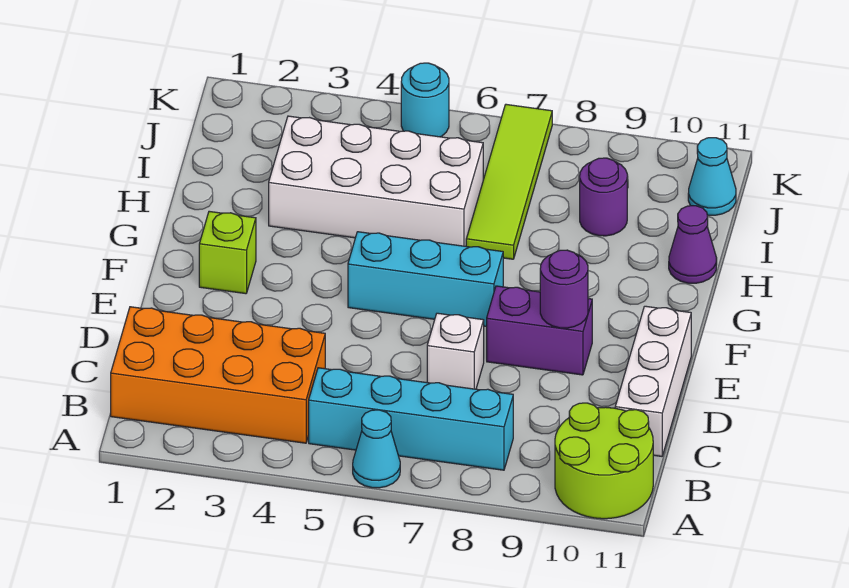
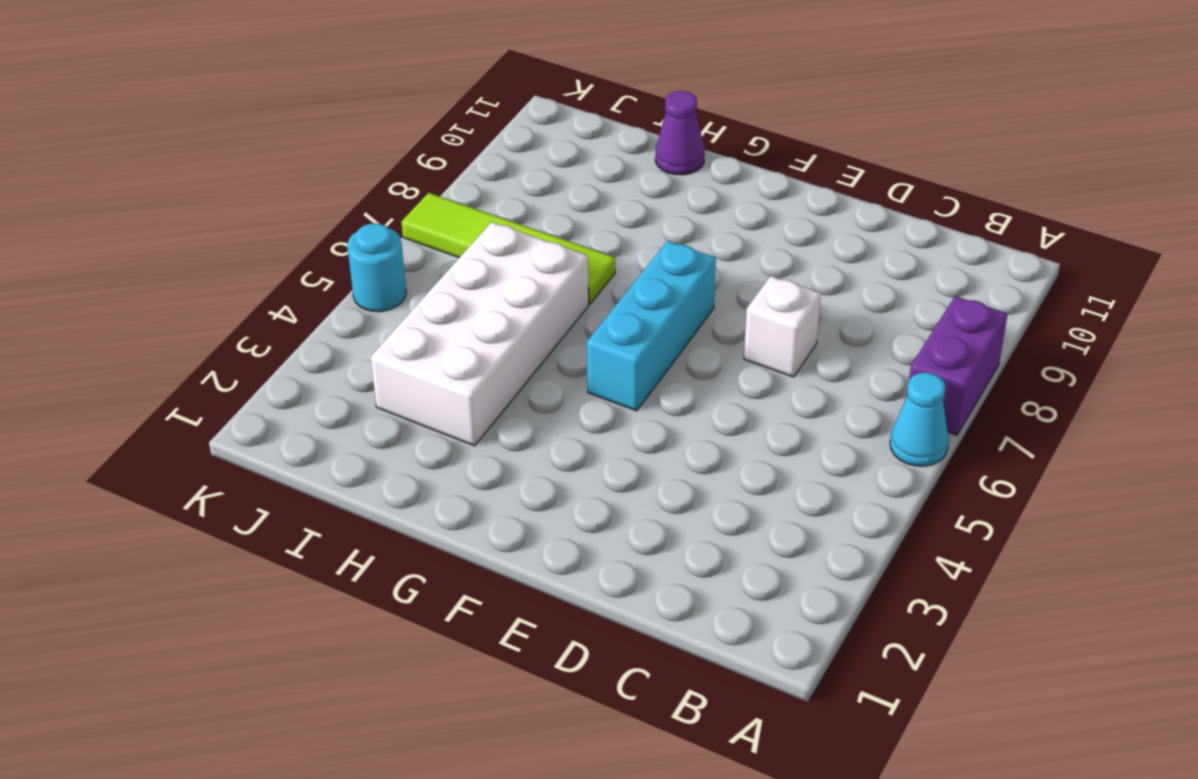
purple 1x2 brick [909,296,1008,435] -> purple 1x2 brick moved to [487,286,592,375]
none -> lime 2x2 round brick [555,403,653,519]
none -> orange 2x4 brick [111,307,325,443]
none -> cyan 1x4 brick [309,368,513,470]

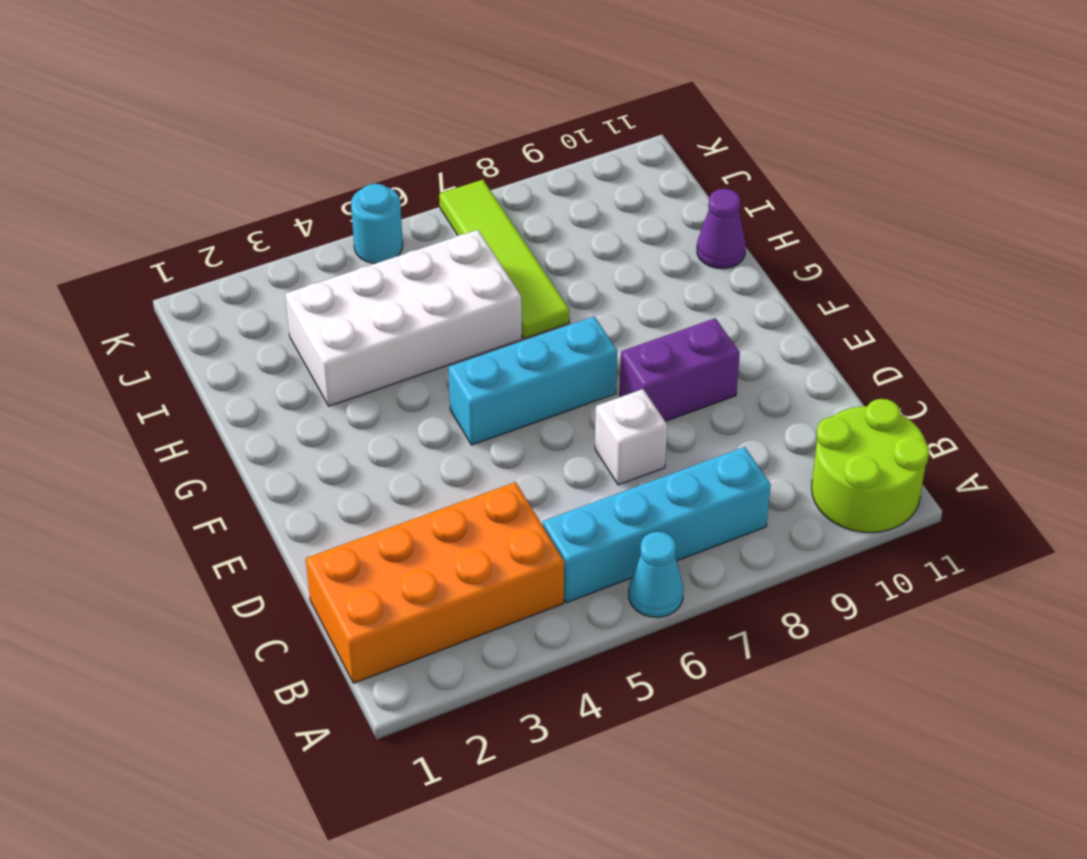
none -> white 1x3 brick [615,306,691,456]
none -> lime 1x1 brick [199,211,256,294]
none -> purple 1x1 round brick [580,158,627,236]

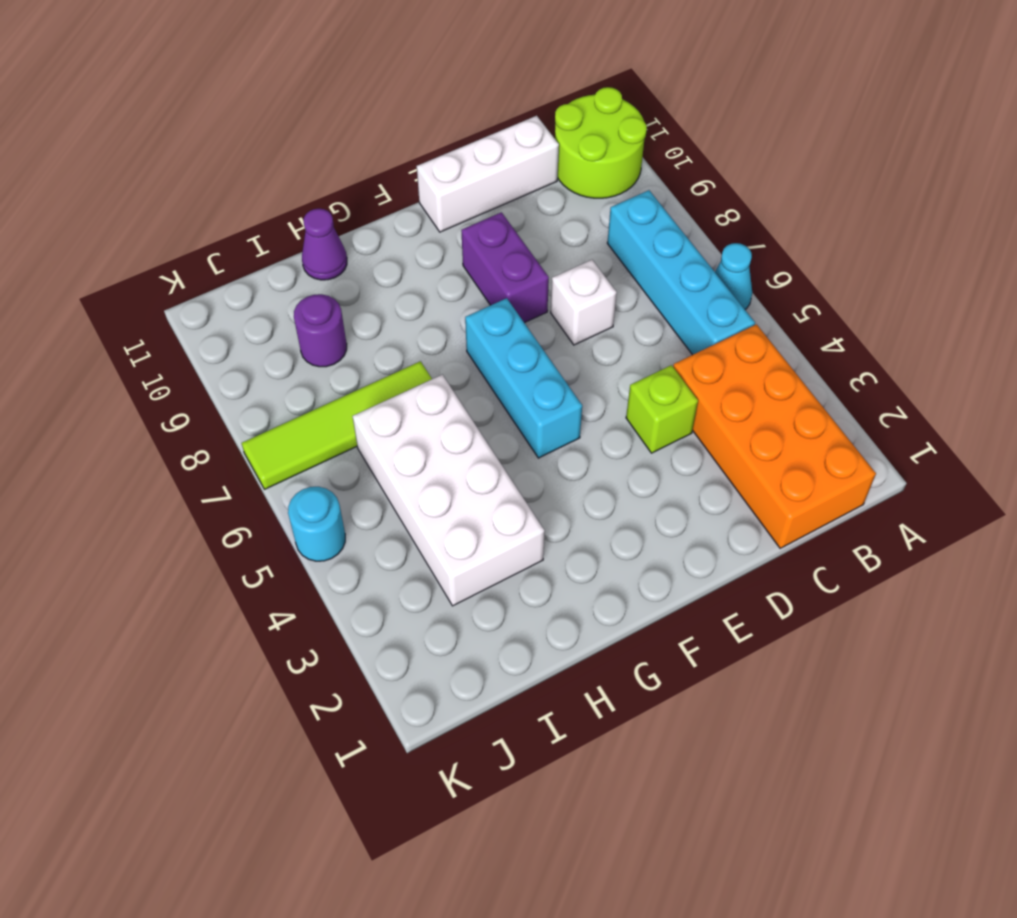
lime 1x1 brick [626,365,698,453] -> lime 1x1 brick moved to [199,211,256,294]
none -> cyan 1x1 cone [688,138,736,215]
none -> purple 1x1 round brick [540,250,588,328]

